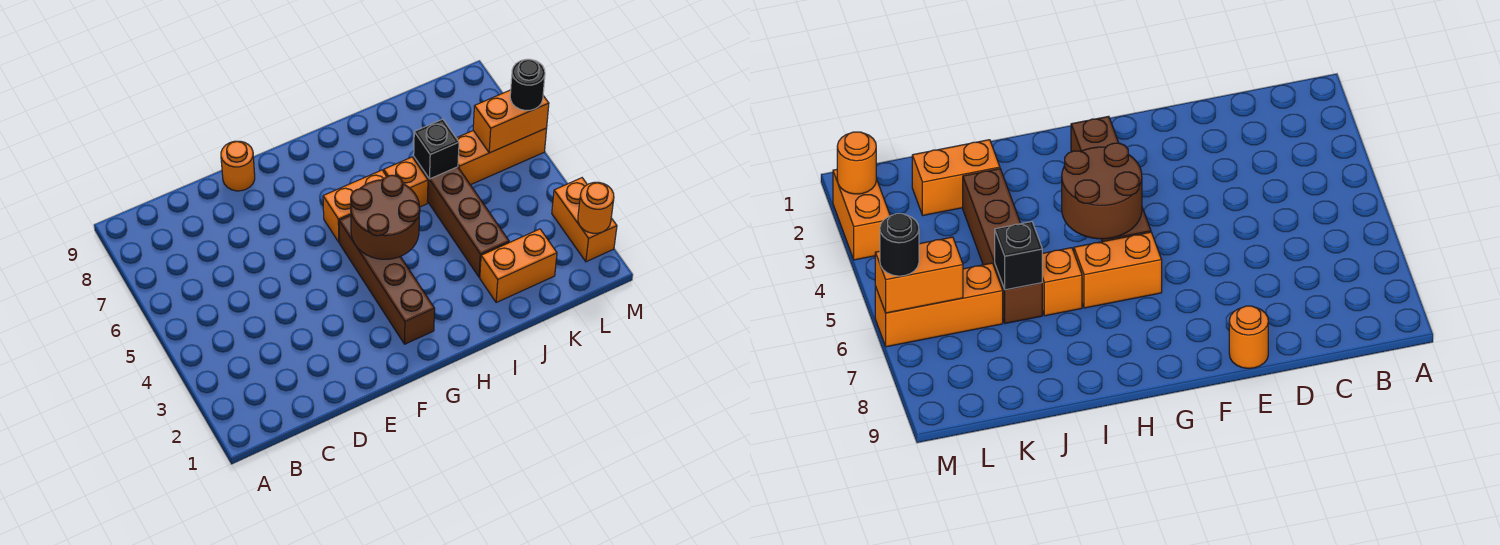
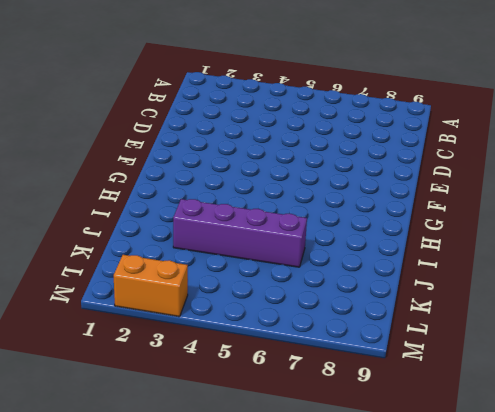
purple 1x4 brick [173,199,307,267] -> brown 1x4 brick [414,157,509,277]
none -> orange 1x1 round brick [221,141,255,191]
none -> brown 1x4 brick [339,215,435,344]
none -> orange 1x2 brick [323,170,387,242]

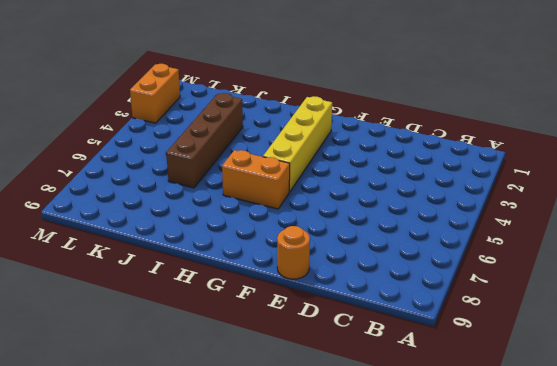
yellow 1x4 brick [263,96,332,192] -> brown 1x4 brick [339,215,435,344]
none -> orange 1x1 brick [384,157,428,207]
none -> orange 1x2 brick [480,229,557,303]
none -> orange 1x3 brick [457,128,547,185]

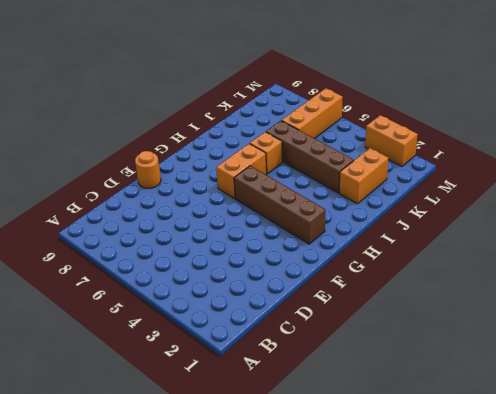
none -> brown 2x2 round brick [351,175,420,259]
none -> black 1x1 brick [414,119,459,179]
none -> orange 1x2 brick [473,90,549,153]

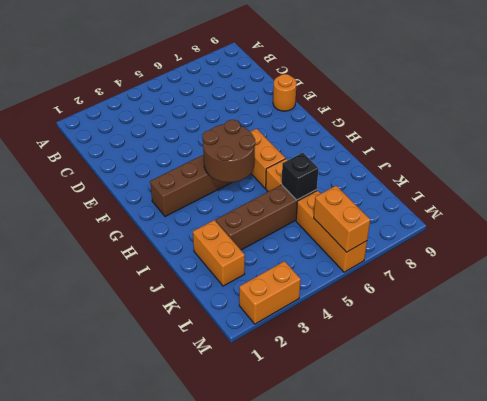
none -> orange 1x1 round brick [578,182,614,233]
none -> black 1x1 round brick [510,59,545,110]

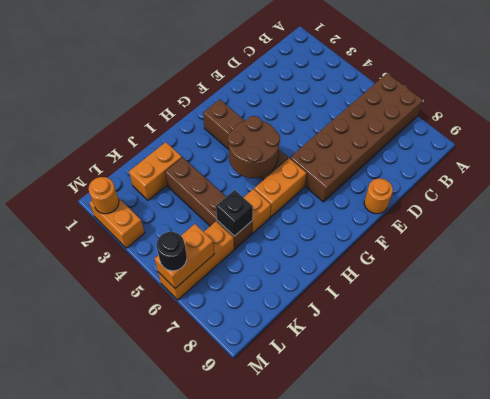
brown 2x6 brick [290,73,423,202] -> none

